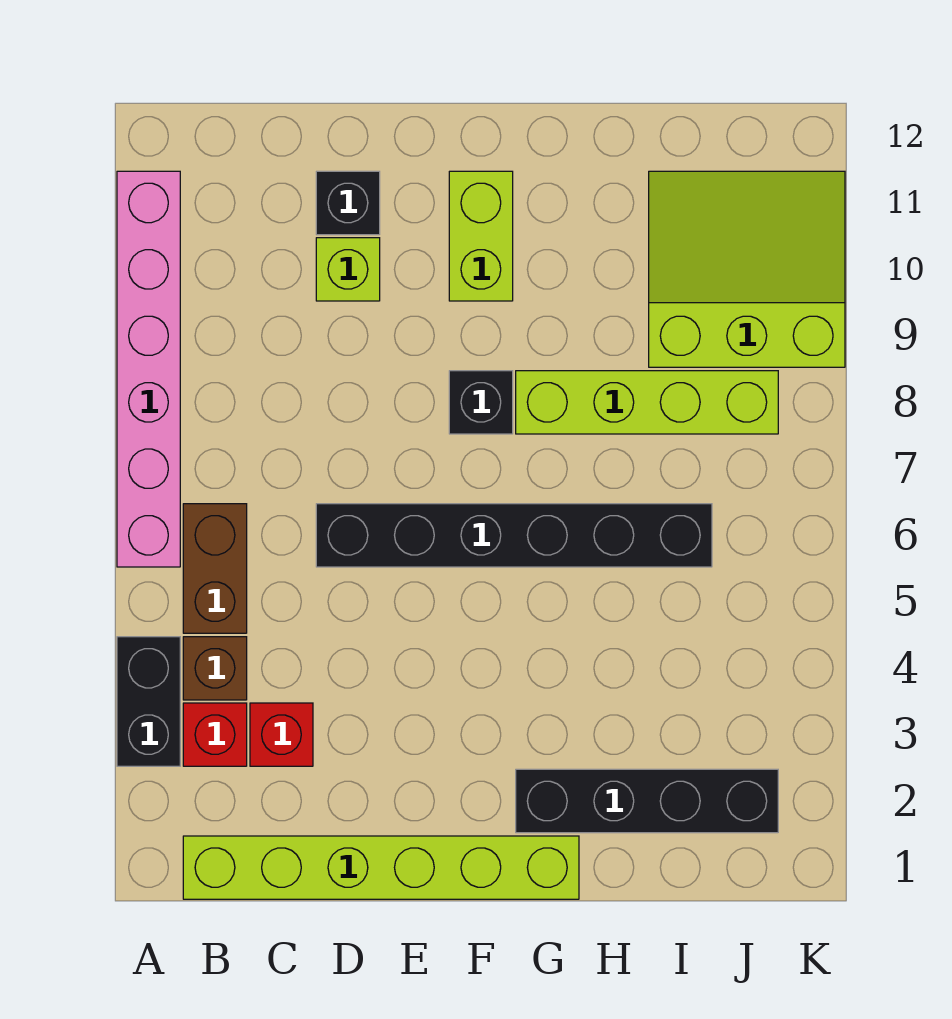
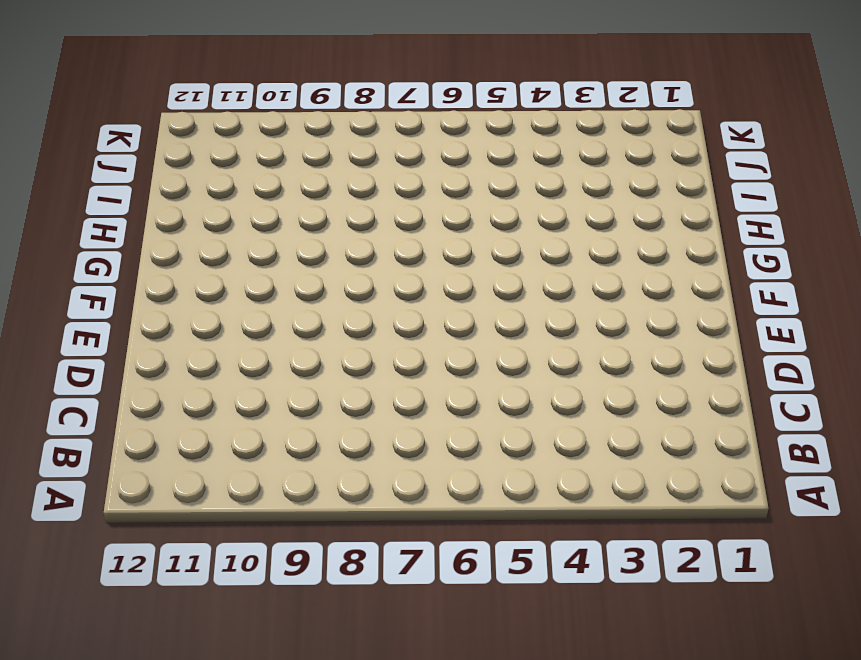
none -> black 1x2 brick [117,637,180,766]
none -> pink 1x6 brick [117,171,180,567]
none -> lime 1x6 brick [183,836,579,899]

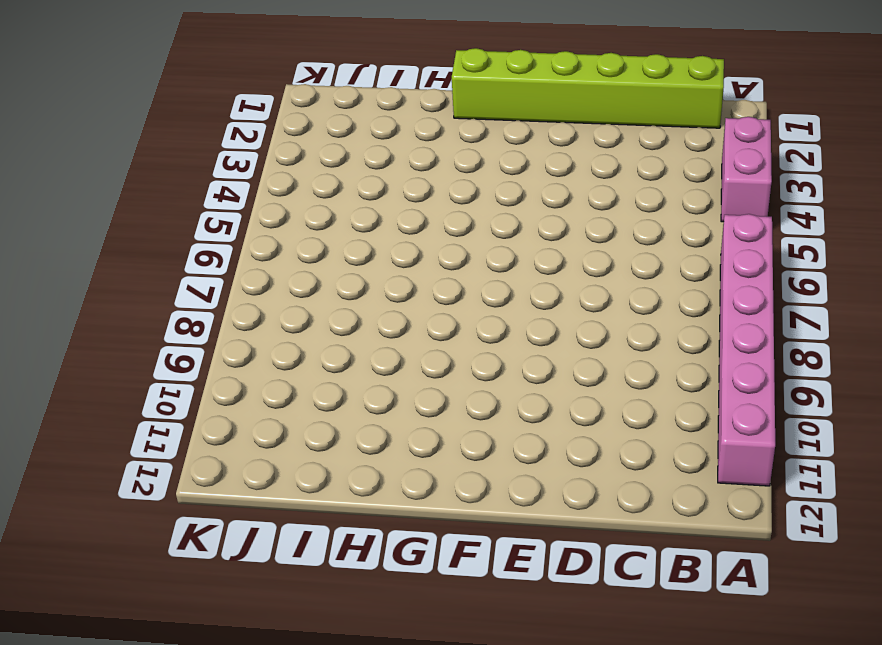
pink 1x2 brick [721,117,772,222] -> black 1x2 brick [117,637,180,766]
none -> red 1x1 brick [183,703,247,766]
none -> brown 1x1 brick [183,637,247,700]
none -> brown 1x2 brick [183,504,247,633]

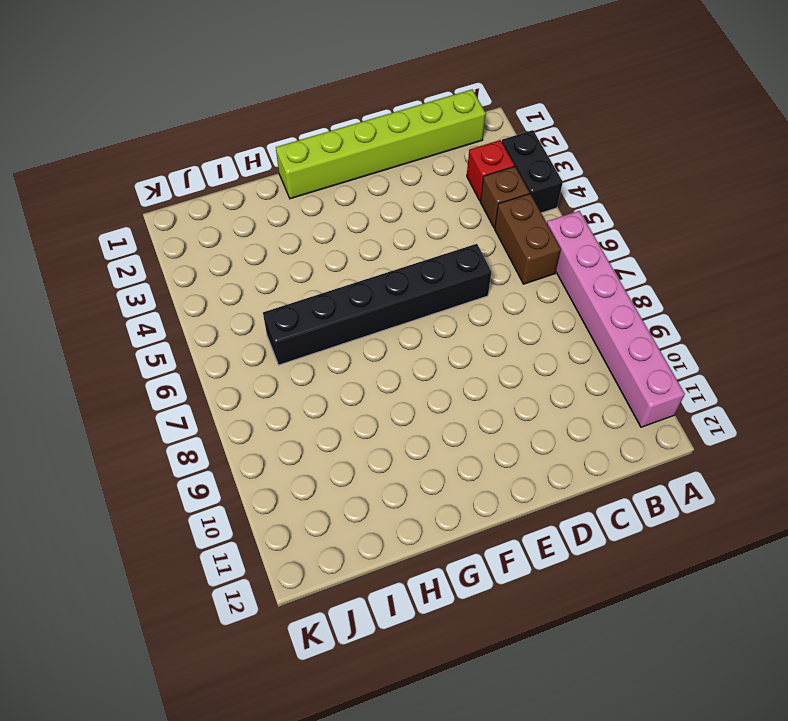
none -> red 1x1 brick [250,703,313,766]
none -> lime 1x1 brick [316,238,380,301]
none -> black 1x1 brick [316,171,380,235]

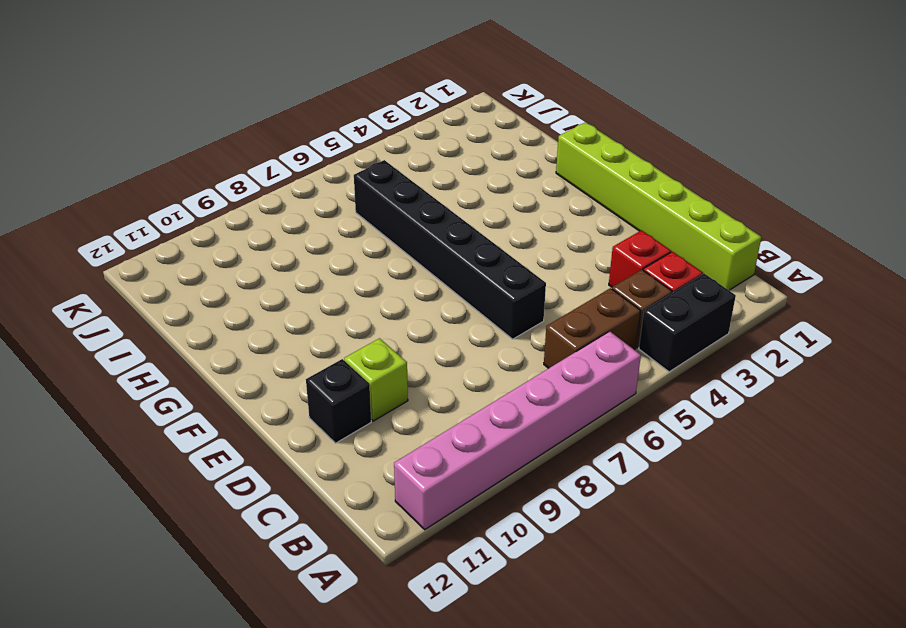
none -> black 1x1 brick [449,371,513,434]
none -> lime 1x2 brick [449,171,513,301]
none -> black 1x4 brick [516,769,778,833]

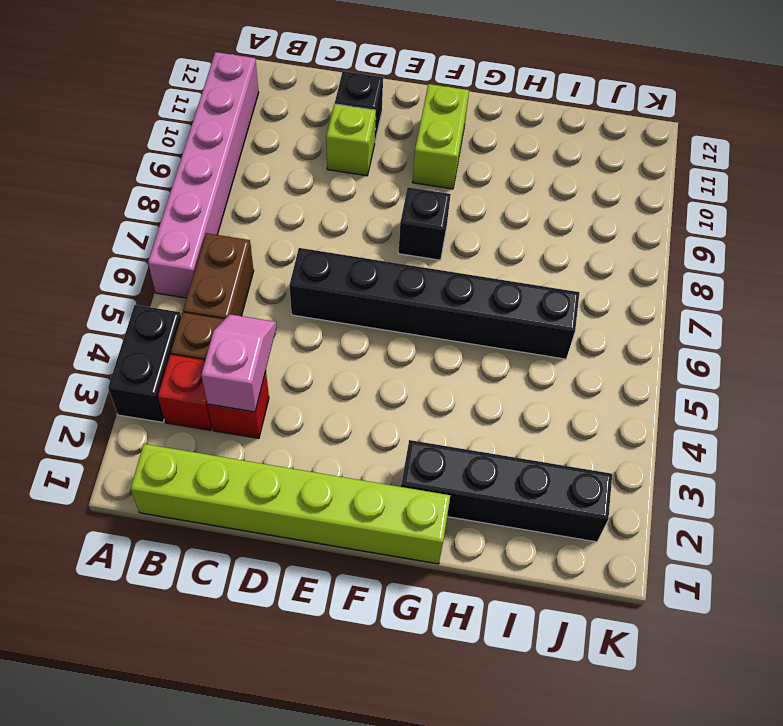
pink 1x2 slope [201,314,276,412] -> none
none -> lime 1x4 brick [516,371,778,434]
none -> lime 3x3 slope [649,171,845,367]

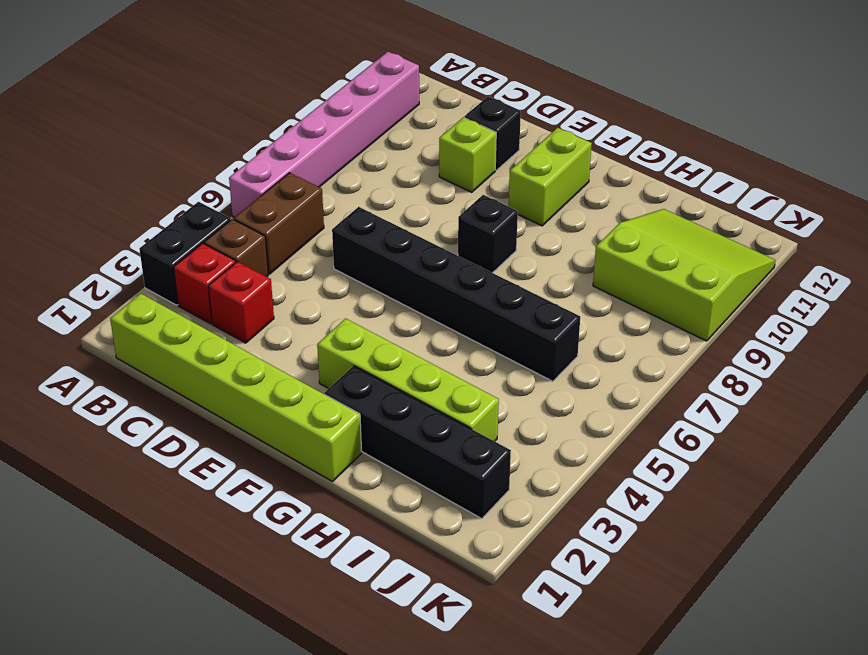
lime 1x4 brick [317,318,499,441] -> lime 1x4 brick moved to [516,371,778,434]

